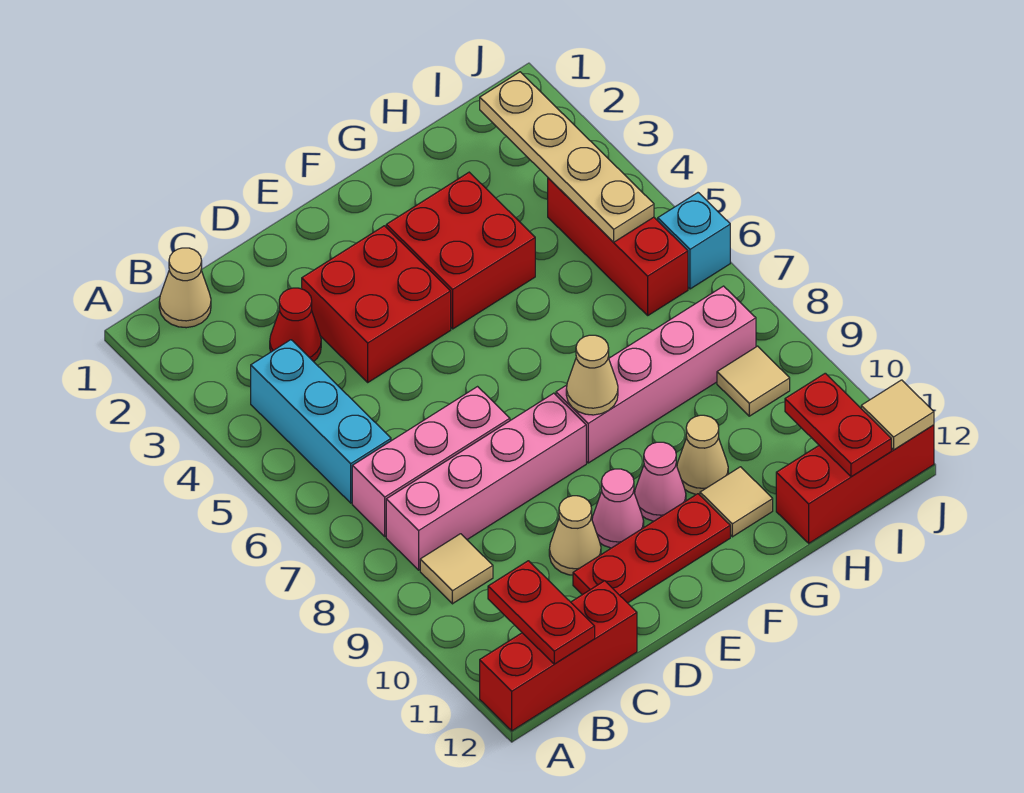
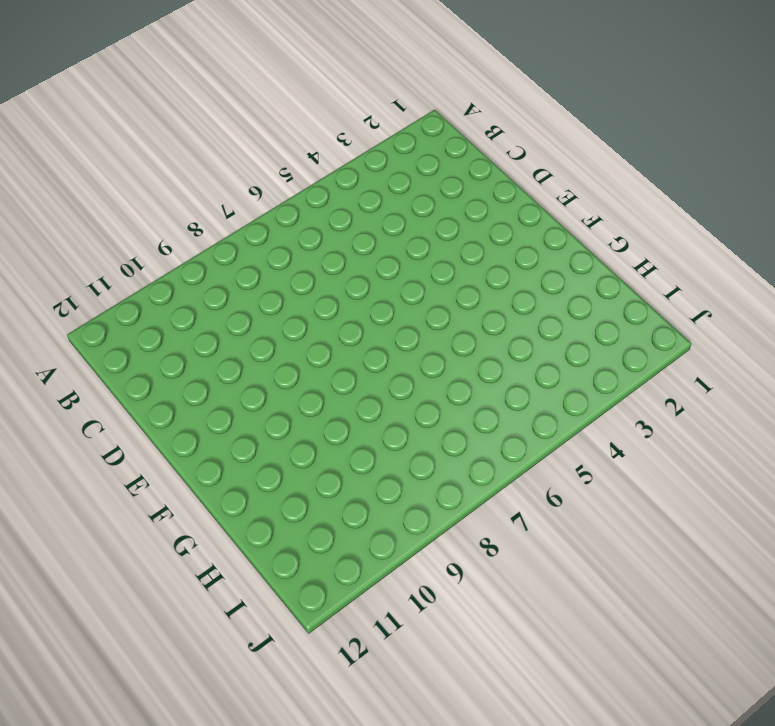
none -> red 1x3 brick [480,581,637,731]
none -> tan 1x1 cone [159,248,211,328]
none -> cyan 1x3 brick [251,340,391,503]

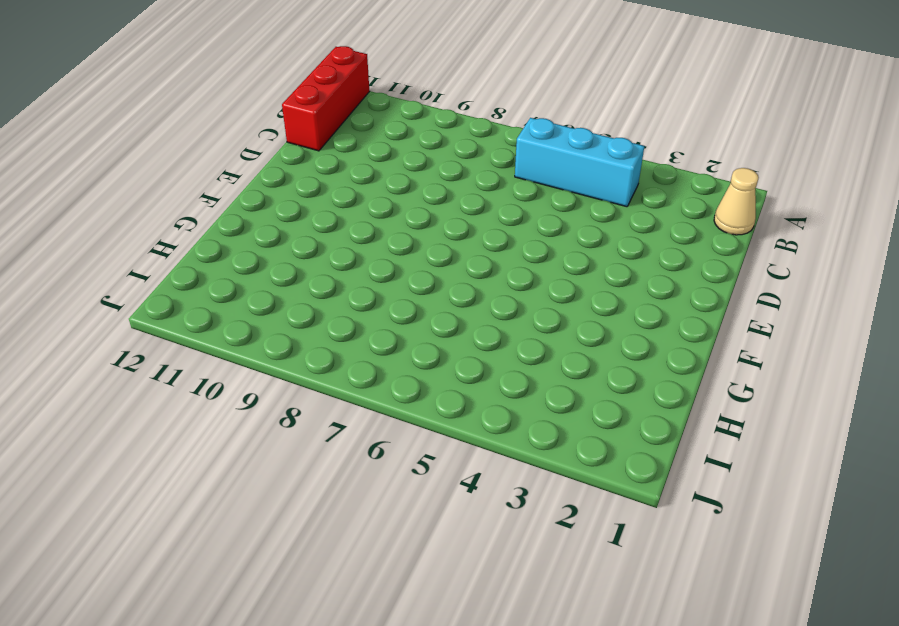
none -> pink 1x3 brick [352,387,510,536]
none -> pink 1x4 brick [386,393,586,570]
none -> tan 1x1 tile [420,534,493,604]

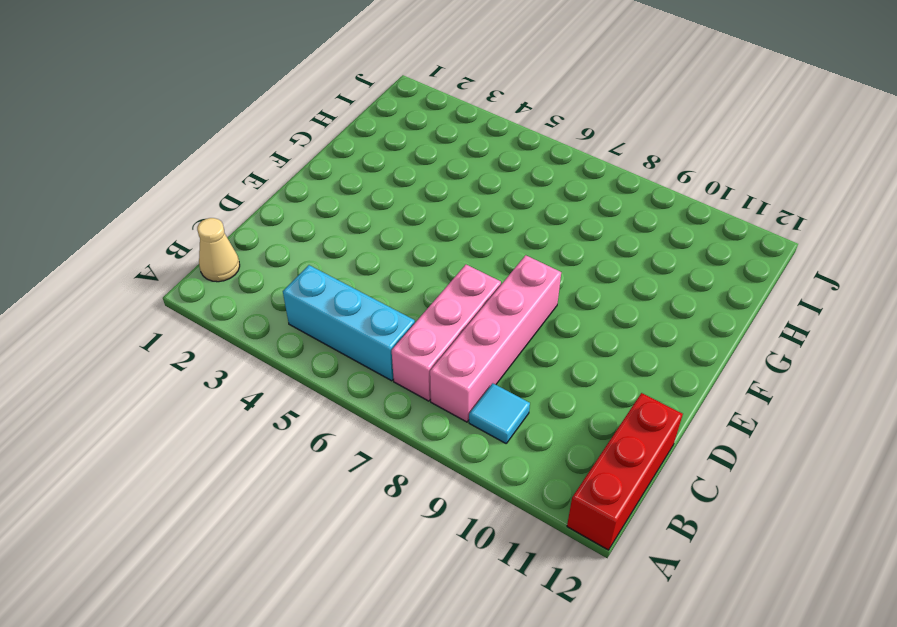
cyan 1x1 tile [469,383,530,443] -> tan 1x1 tile [420,534,493,604]
none -> red 1x1 cone [270,288,321,362]
none -> red 2x2 brick [302,226,451,382]
none -> tan 1x1 cone [549,496,601,575]

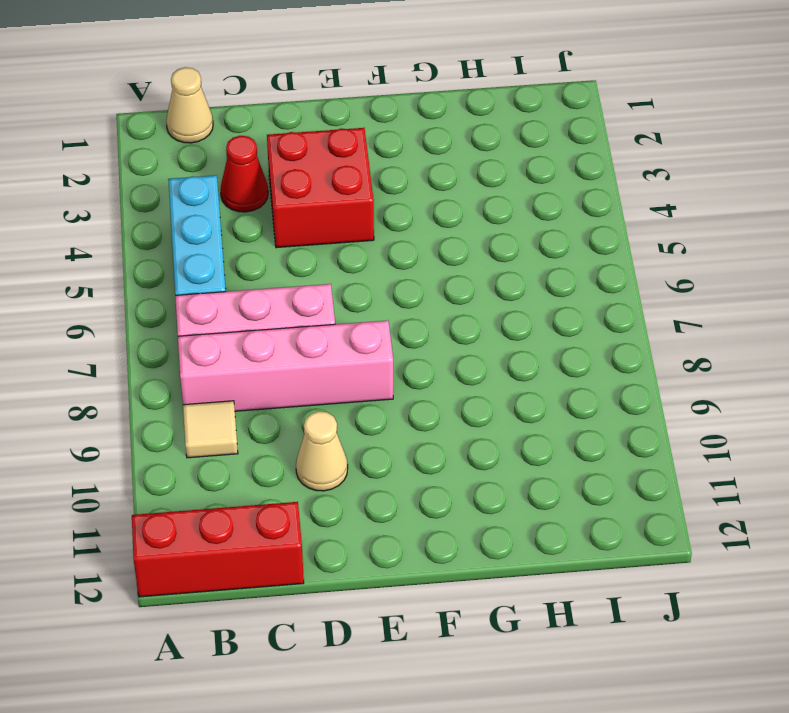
none -> red 1x3 plate [573,494,730,603]
none -> pink 1x1 cone [592,469,644,548]
none -> red 2x2 brick [386,172,535,329]

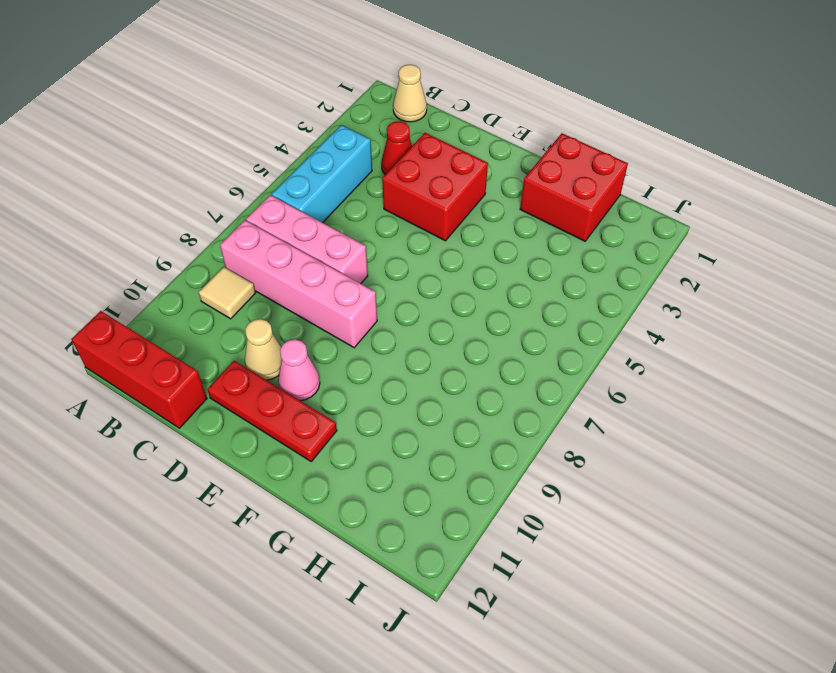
red 2x2 brick [520,133,628,241] -> red 2x2 brick moved to [386,172,535,329]
none -> pink 1x4 brick [556,286,756,463]
none -> pink 1x1 cone [635,442,686,521]
none -> tan 1x1 cone [677,415,728,495]

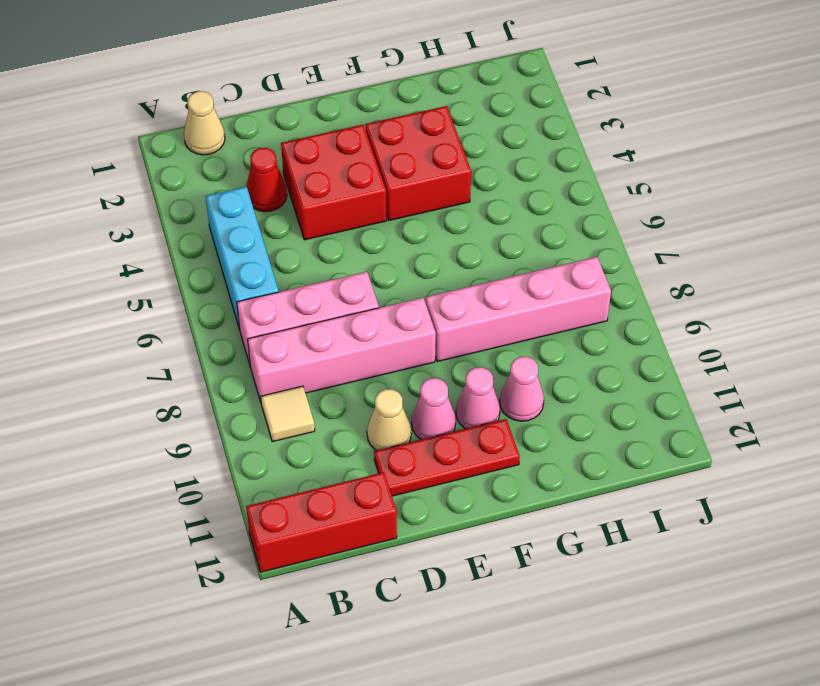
pink 1x1 cone [500,357,544,421] -> tan 1x1 cone [677,415,728,495]
none -> tan 1x1 tile [700,467,773,537]
none -> red 1x3 brick [776,425,934,543]
none -> red 1x3 brick [548,178,688,315]

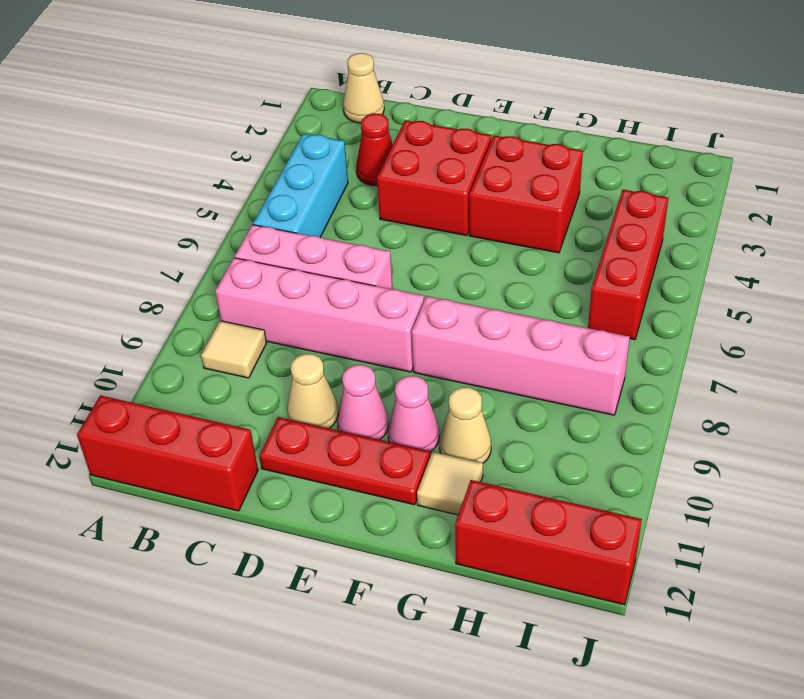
none -> tan 1x1 tile [717,346,790,416]
none -> cyan 1x1 brick [658,193,730,289]
none -> red 1x2 plate [488,561,595,664]

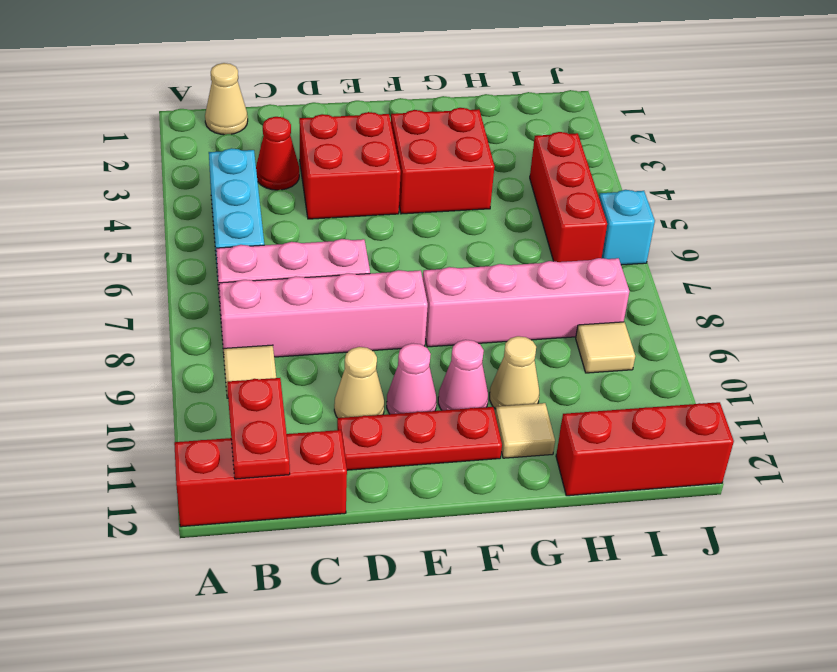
none -> tan 1x1 cone [566,335,618,415]
none -> tan 1x4 plate [480,72,654,242]
none -> red 1x2 plate [785,373,891,477]

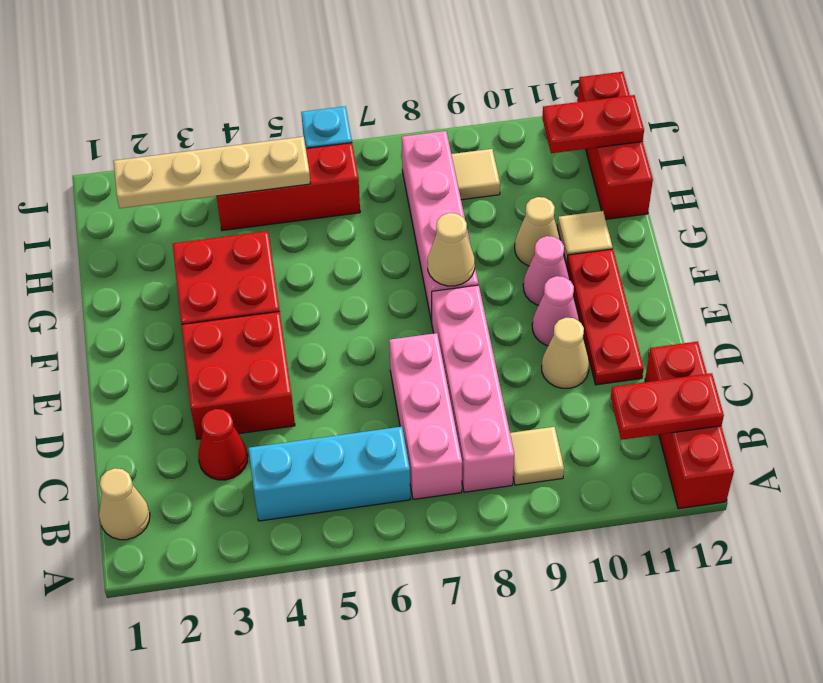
none -> tan 1x1 tile [861,380,934,450]

